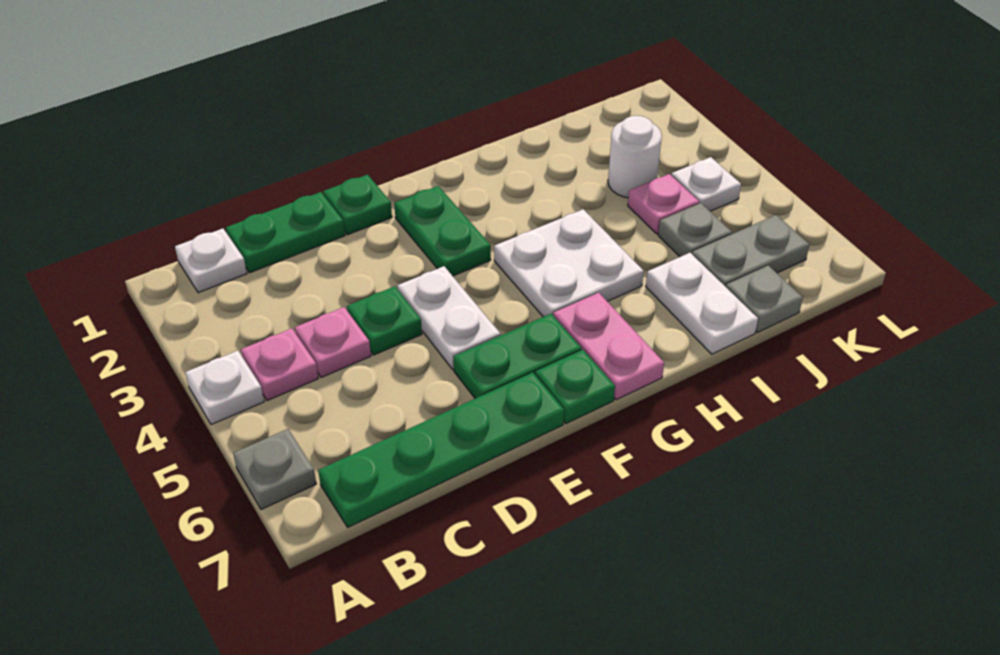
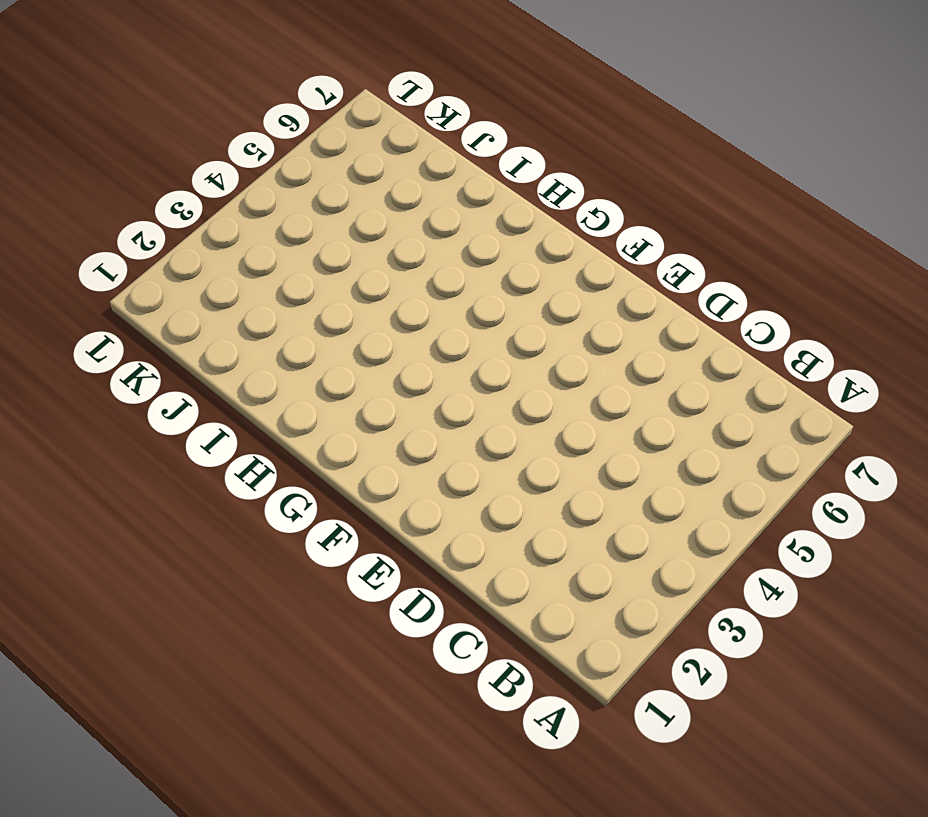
none -> white 1x1 plate [185,351,264,425]
none -> grey 1x1 plate [233,429,316,509]
none -> white 1x1 plate [175,229,247,293]

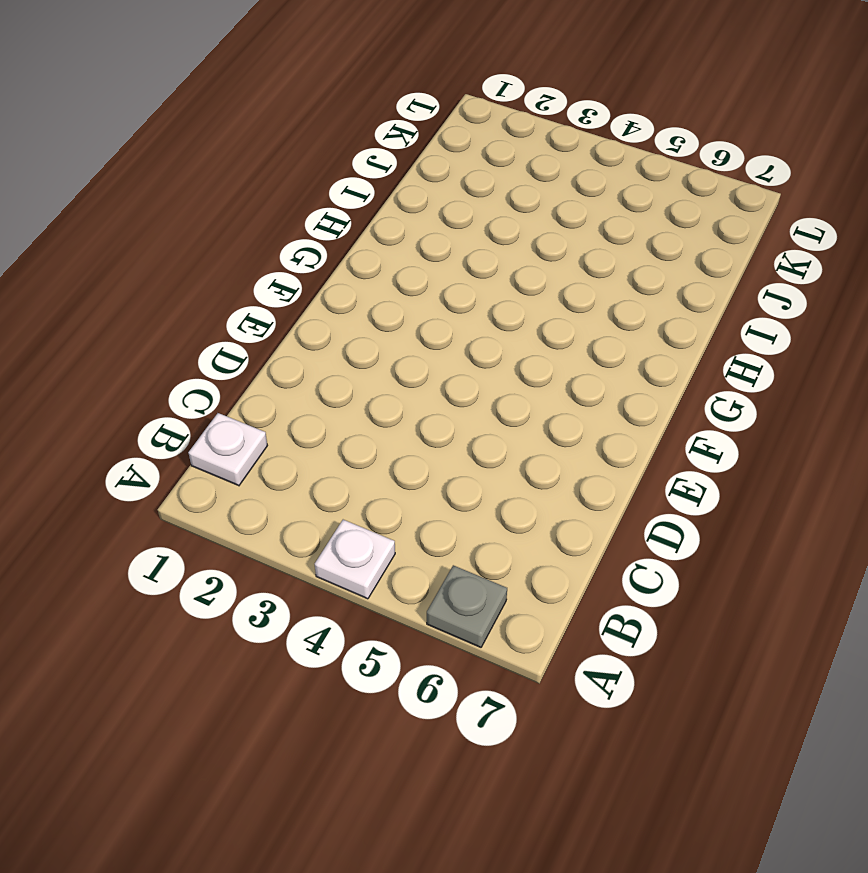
none -> pink 1x1 plate [241,329,318,401]
none -> green 1x4 plate [318,373,564,527]
none -> green 1x2 plate [226,192,345,273]

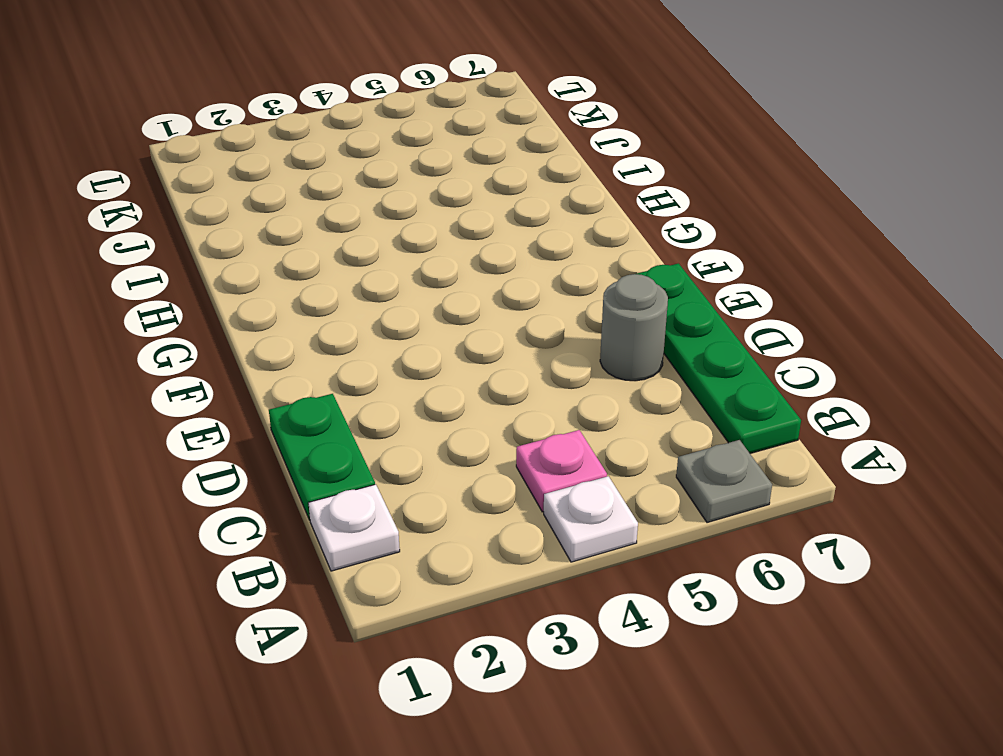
grey 1x1 round brick [600,274,668,381] -> none
none -> pink 1x1 plate [295,307,371,378]
none -> green 1x1 plate [347,286,422,355]
none -> green 1x1 plate [323,175,392,235]

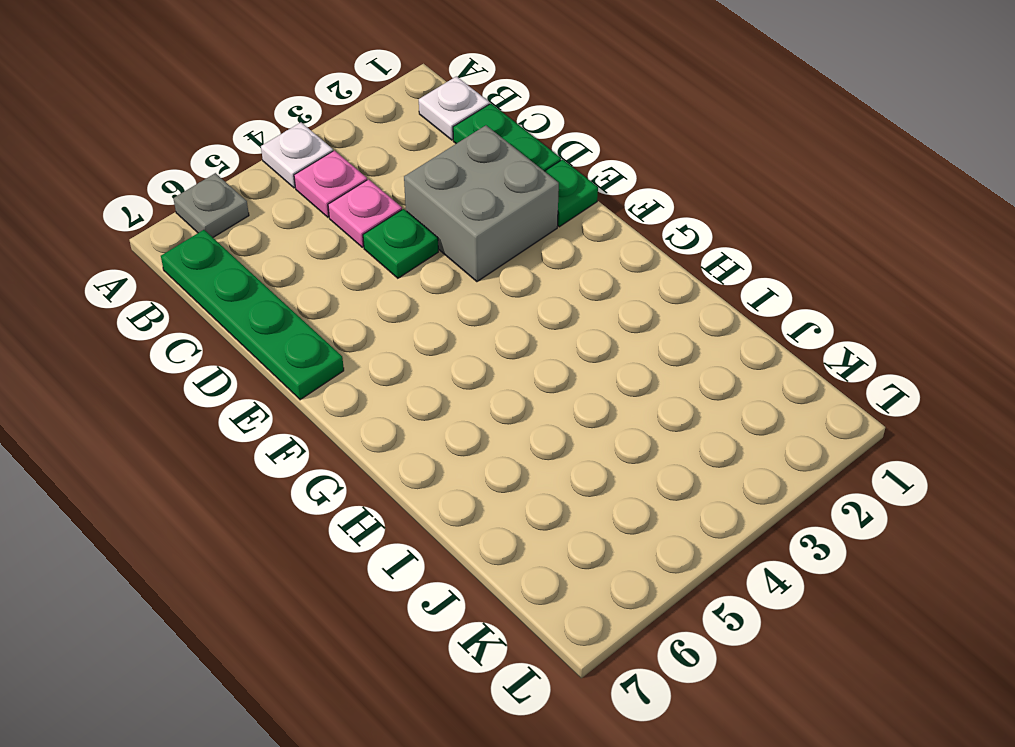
grey 2x2 brick [404,125,559,282] -> none
none -> white 1x2 plate [397,266,500,369]
none -> green 1x2 plate [454,314,581,398]
none -> green 1x2 plate [394,186,491,276]

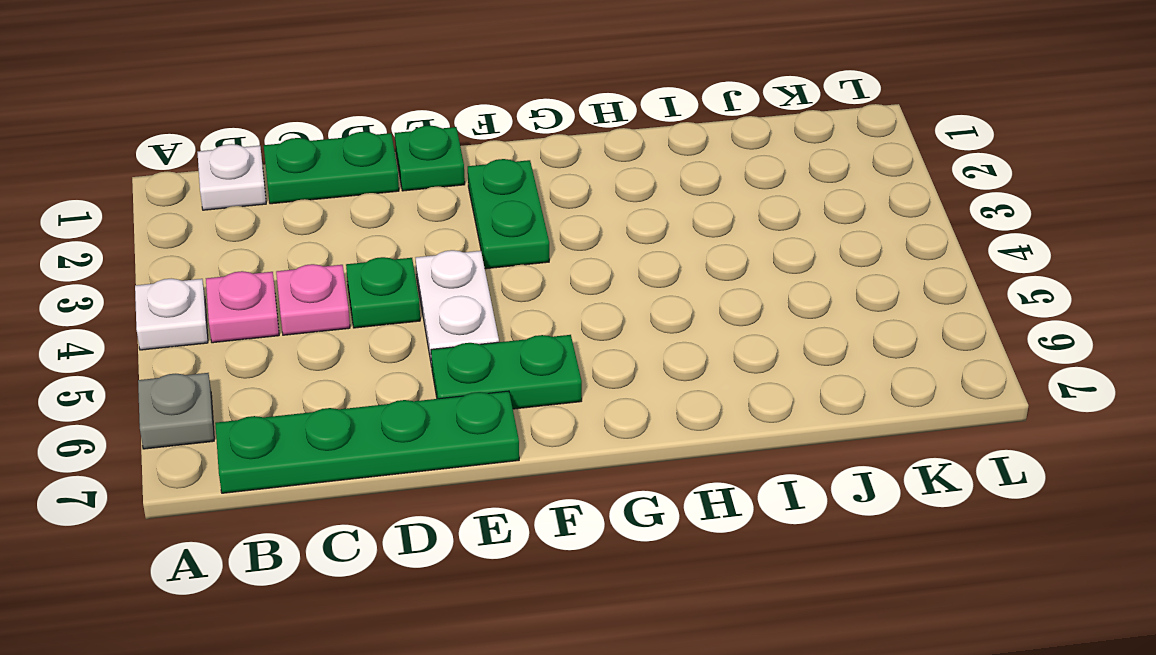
none -> green 1x1 plate [535,350,615,424]
none -> white 2x2 plate [494,209,644,317]
none -> pink 1x2 plate [553,293,664,400]

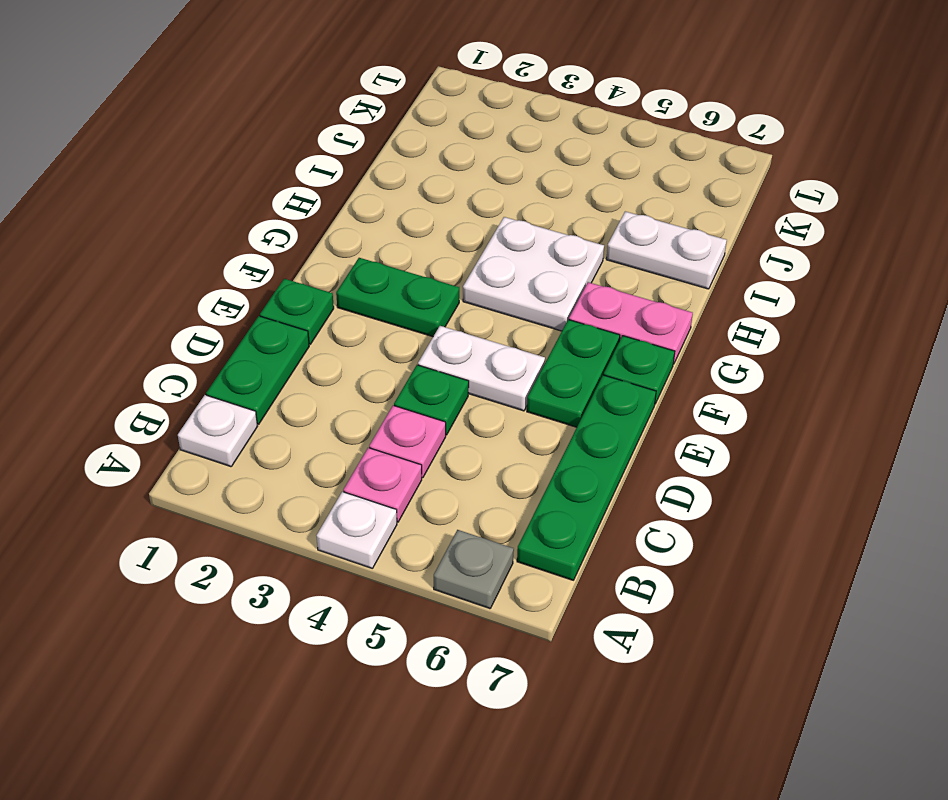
none -> white 1x1 round brick [608,116,662,198]
none -> pink 1x1 plate [628,174,699,234]
none -> grey 1x1 plate [658,203,732,257]

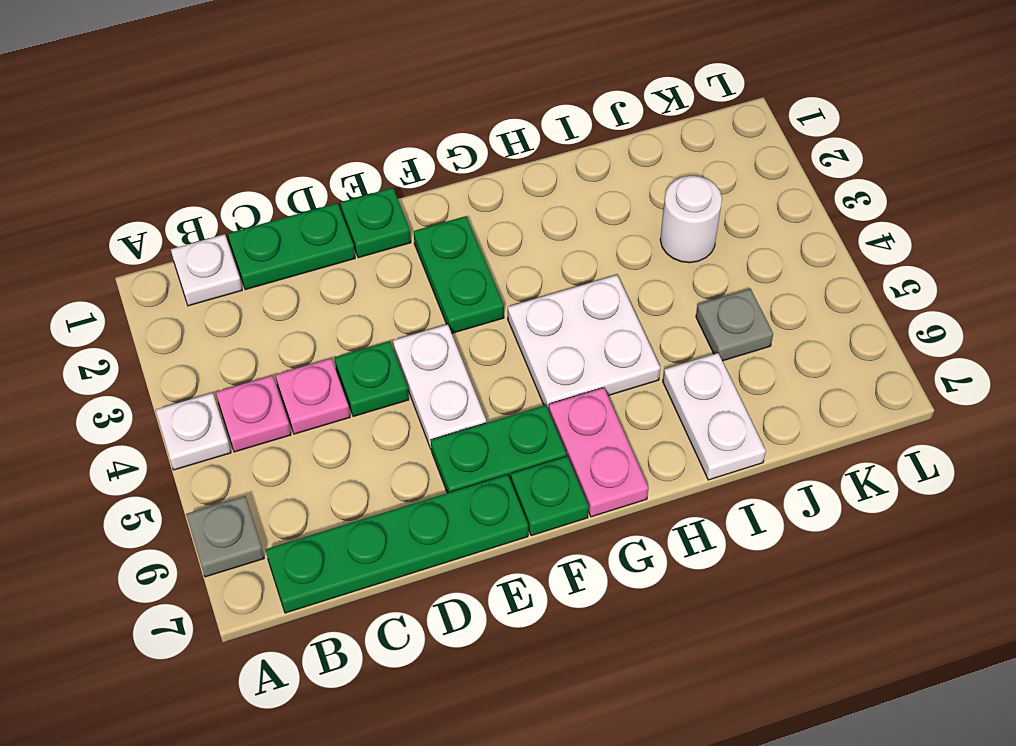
none -> pink 1x1 plate [628,174,699,234]
none -> grey 1x2 plate [692,215,809,287]
none -> grey 1x1 plate [726,265,803,332]

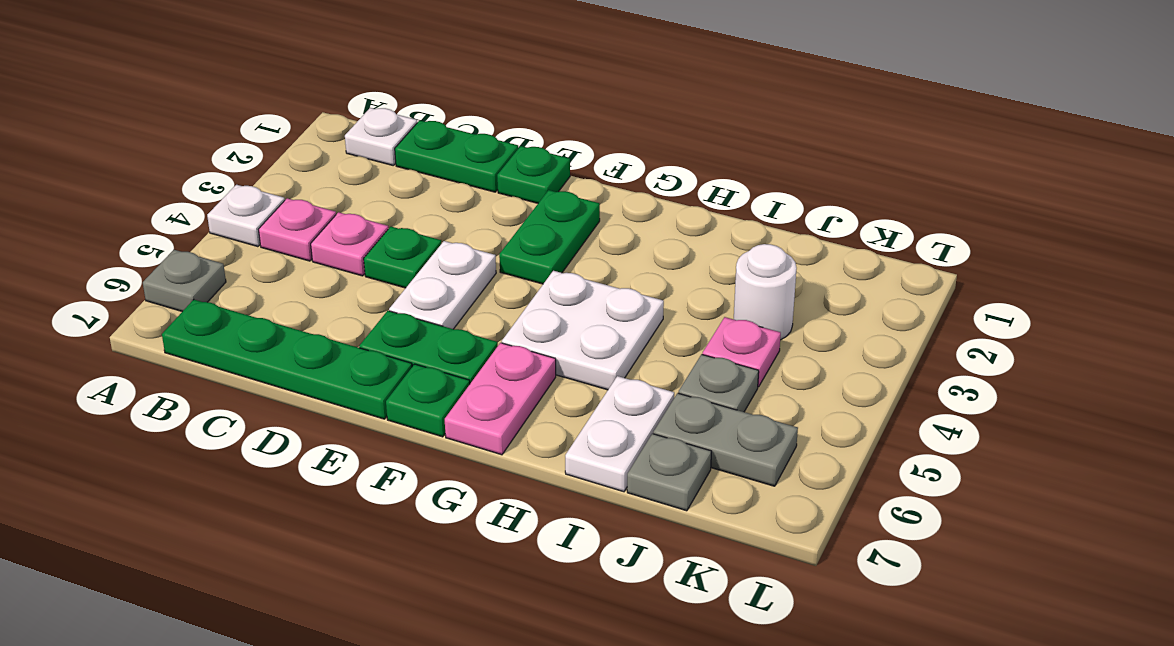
none -> white 1x1 plate [671,157,741,211]

